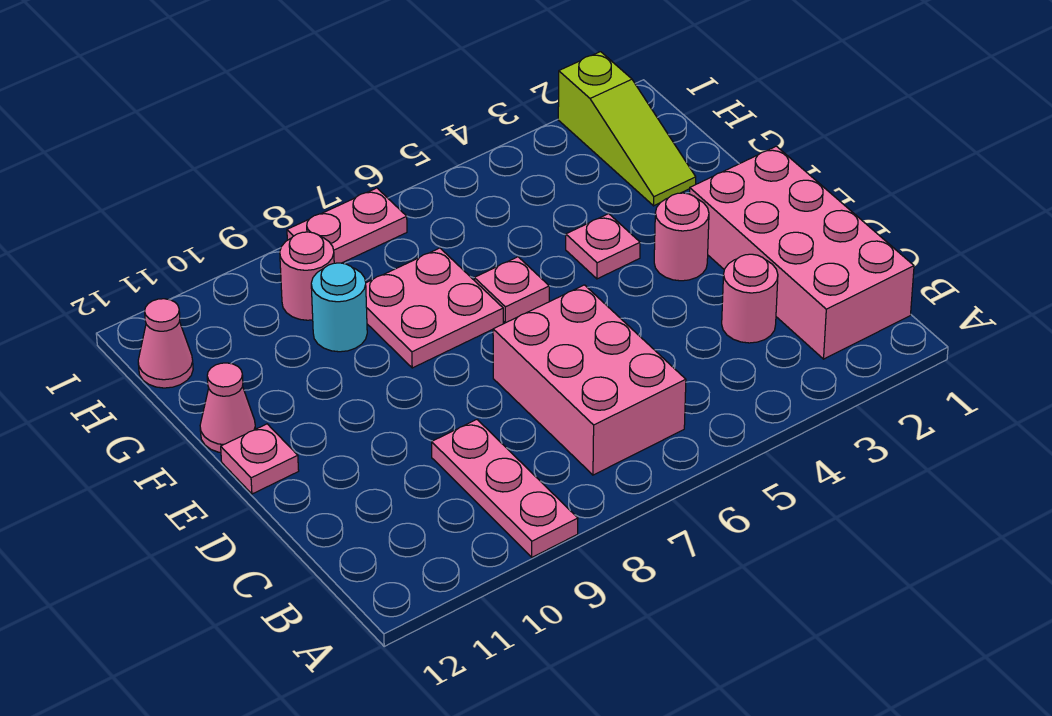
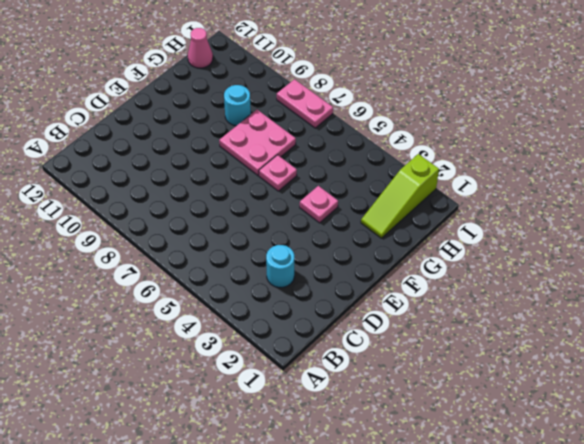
cyan 1x1 round brick [266,245,294,287] -> pink 1x1 round brick [722,254,778,343]
none -> pink 1x3 plate [432,420,578,557]
none -> pink 2x4 brick [690,146,914,359]
none -> pink 2x3 brick [493,285,686,475]

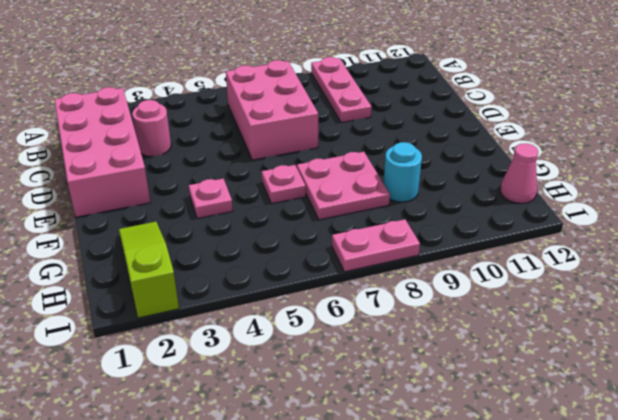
none -> pink 1x1 round brick [654,193,709,281]
none -> pink 1x1 plate [221,424,299,494]
none -> pink 1x1 cone [200,363,256,452]

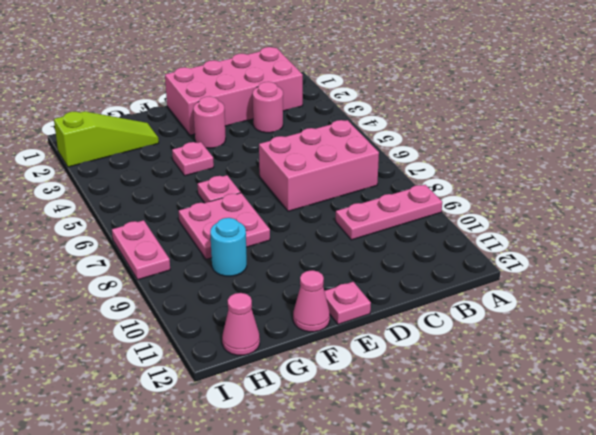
none -> pink 1x1 round brick [280,232,334,320]

